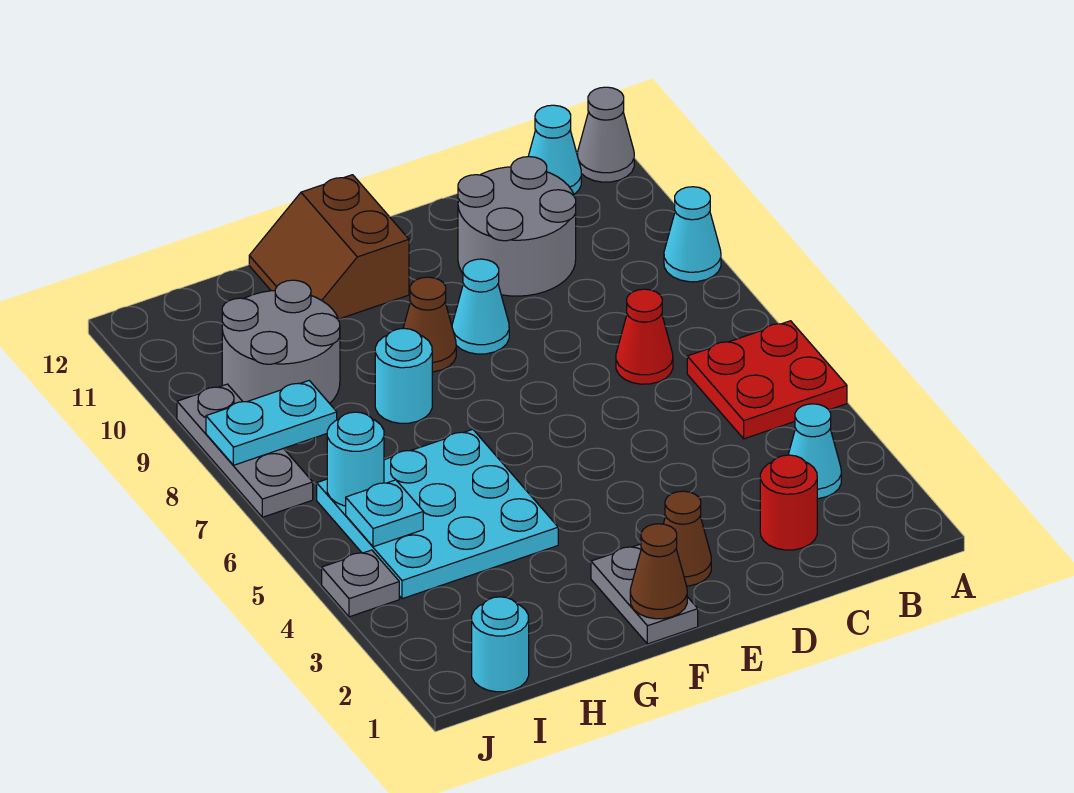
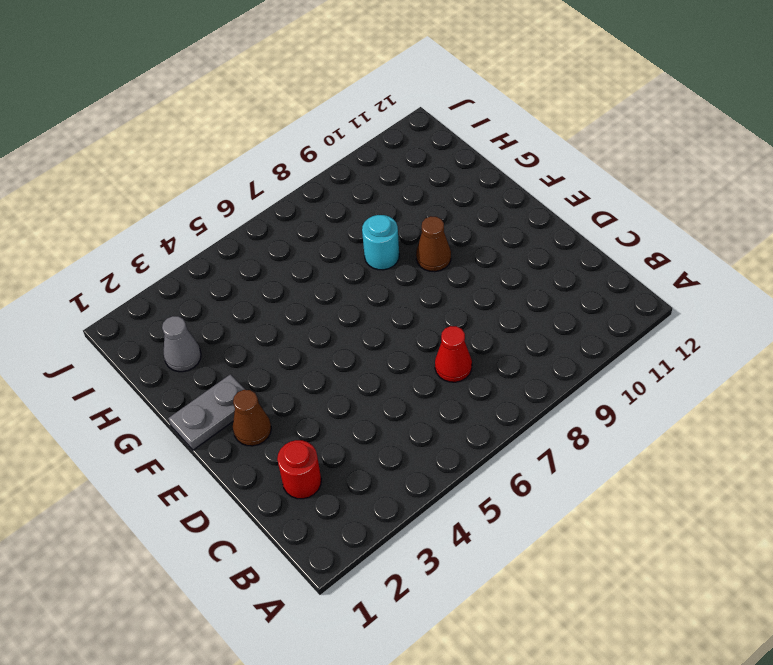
grey 1x1 cone [162,316,201,372] -> grey 1x1 cone moved to [577,87,634,182]
none -> red 2x2 plate [687,321,847,439]
none -> cyan 1x1 cone [664,187,721,282]
none -> cyan 1x1 cone [788,404,841,499]

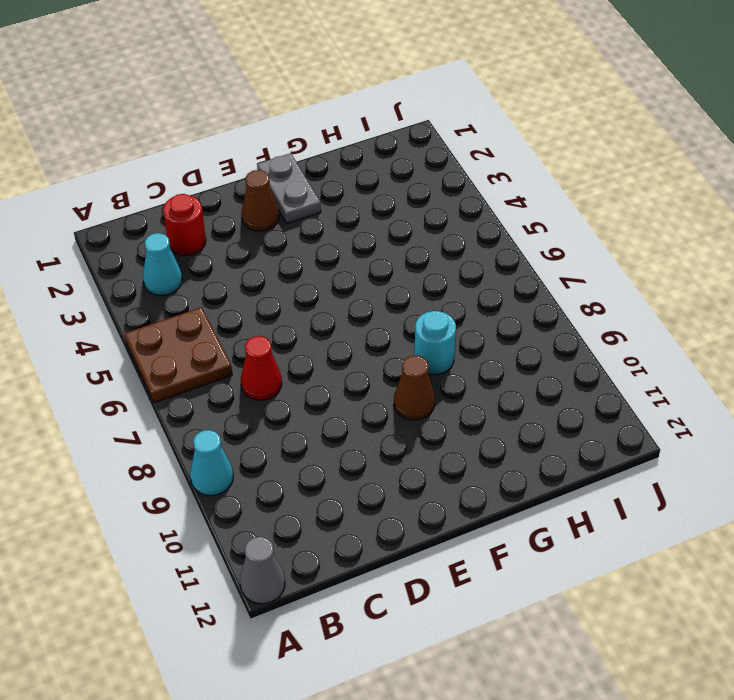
brown 2x2 plate [124,307,232,403] -> red 2x2 plate [687,321,847,439]
none -> cyan 1x1 cone [528,105,581,194]
none -> grey 2x2 round brick [458,157,576,296]
none -> cyan 1x1 cone [452,259,509,354]

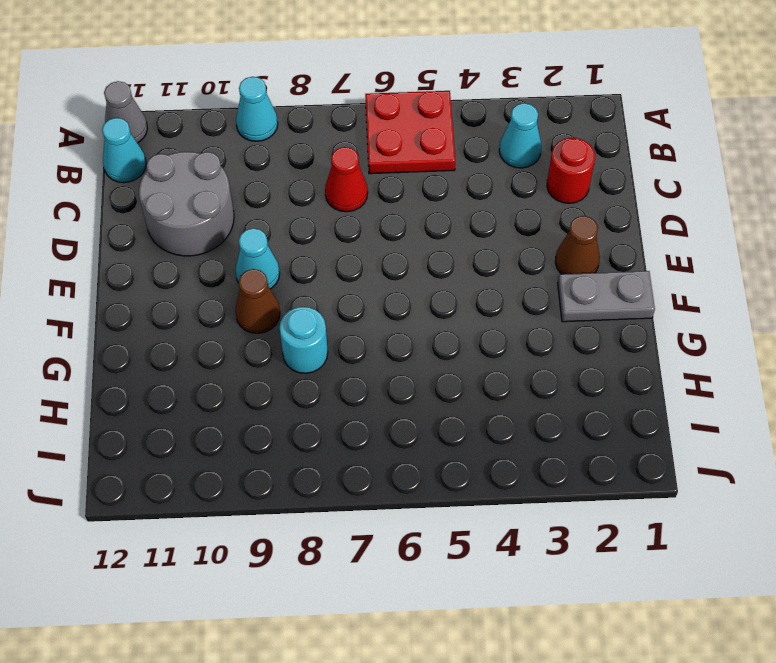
none -> brown 2x2 slope [249,175,409,319]
none -> cyan 3x3 plate [317,429,558,599]
none -> grey 2x2 round brick [222,280,340,404]

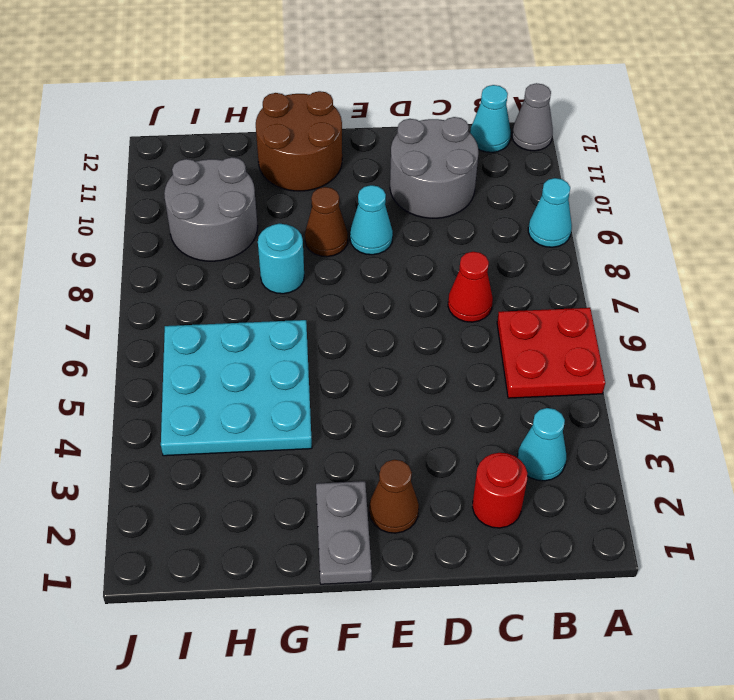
brown 2x2 round brick [256,91,342,191] -> brown 2x2 slope [249,175,409,319]
none -> cyan 1x1 round brick [472,597,529,692]
none -> grey 1x1 plate [322,550,399,617]
none -> grey 1x3 plate [177,384,313,517]

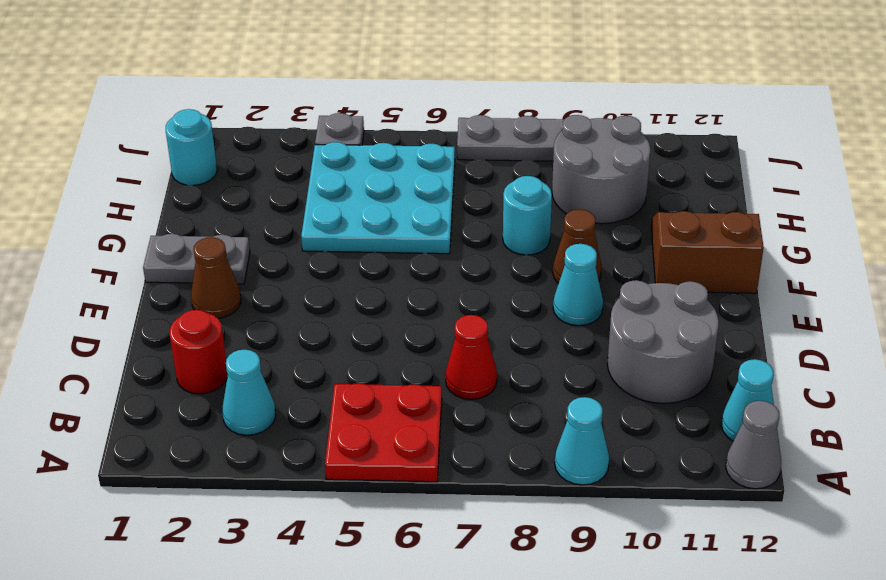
none -> brown 1x1 cone [630,524,687,619]
none -> cyan 1x1 plate [346,480,423,547]
none -> cyan 1x1 round brick [327,412,384,506]

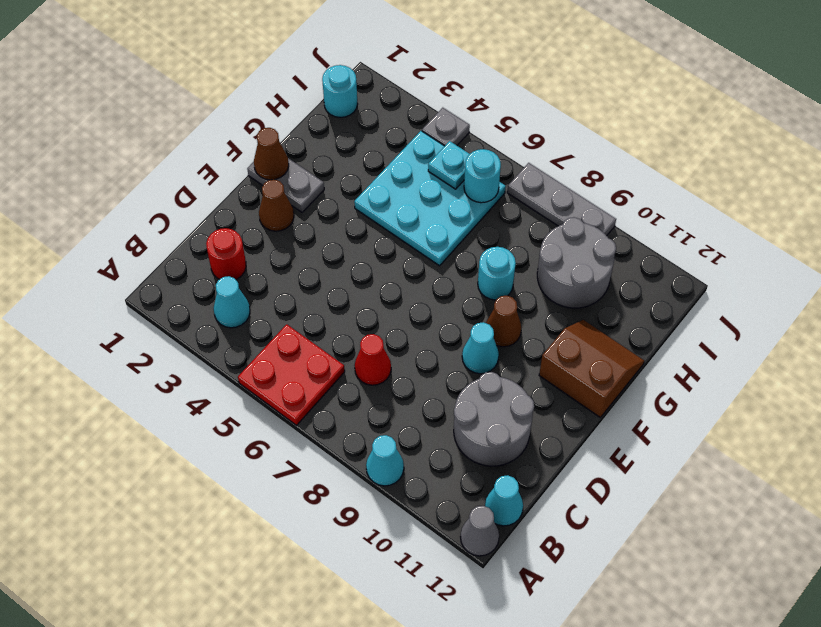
none -> cyan 1x2 plate [206,381,337,465]

